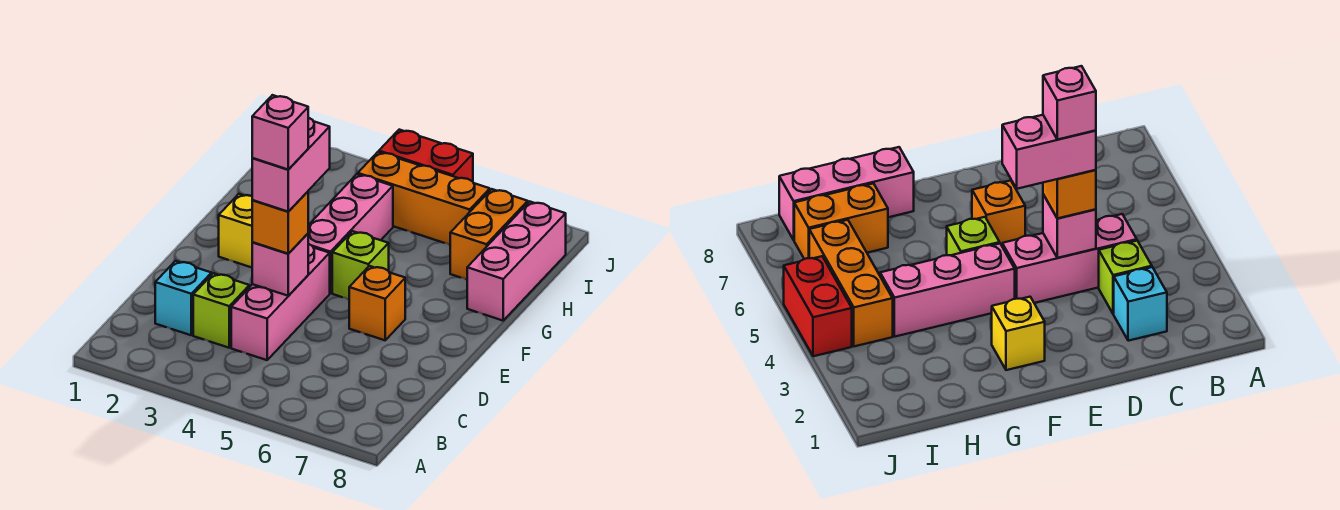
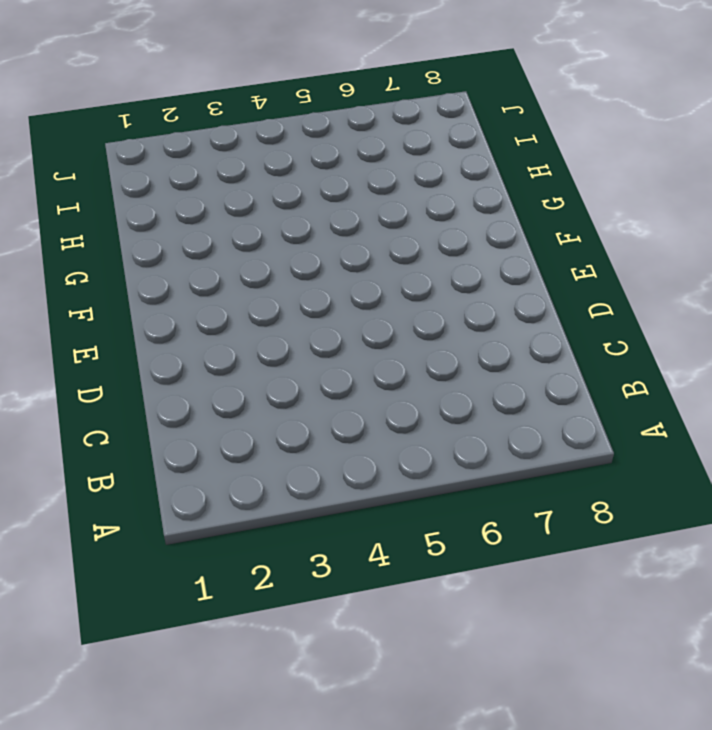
none -> cyan 1x1 brick [155,261,212,335]
none -> lime 1x1 brick [193,273,249,348]
none -> pink 1x3 brick [231,244,330,360]

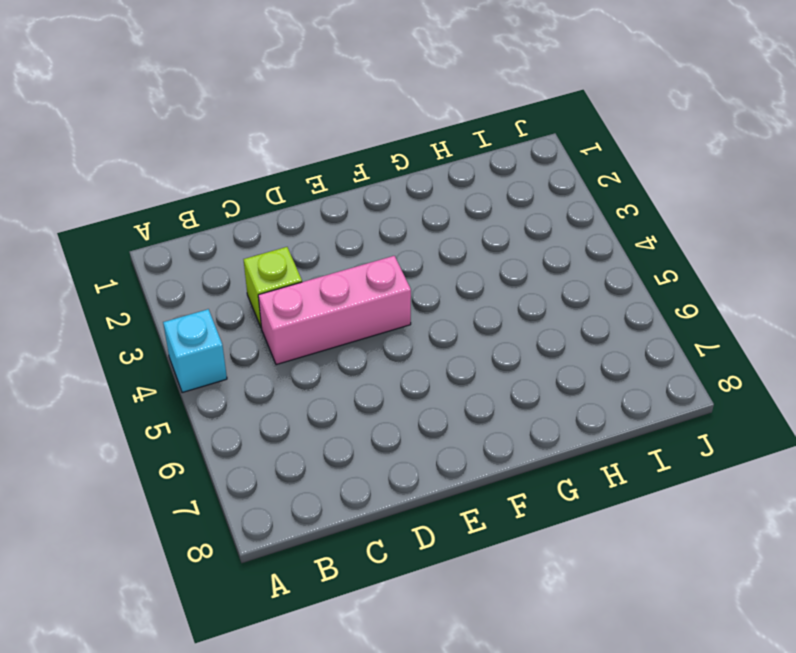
cyan 1x1 brick [163,309,227,393] -> cyan 1x1 brick moved to [155,261,212,335]
none -> orange 1x1 brick [349,266,405,340]
none -> yellow 1x1 brick [219,194,253,267]
none -> pink 1x3 brick [308,174,393,293]

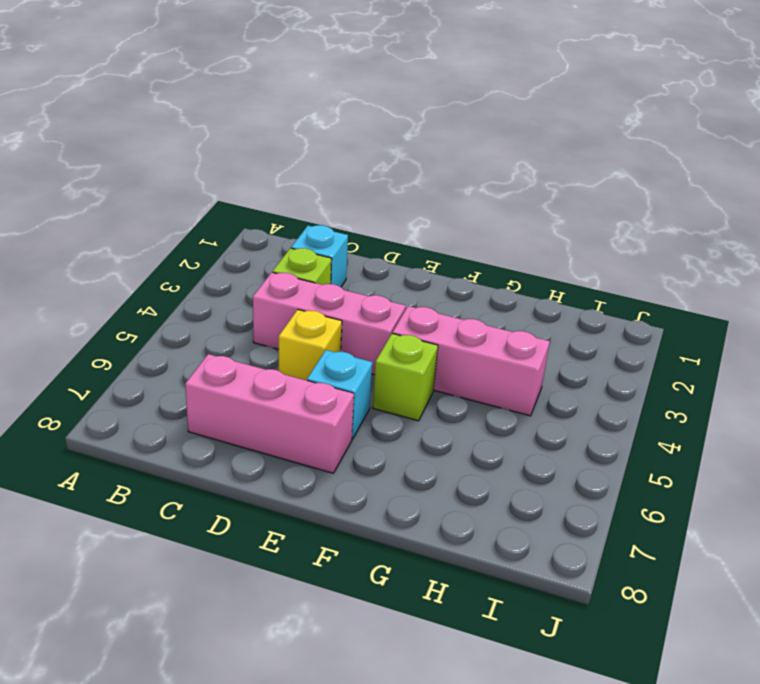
pink 1x3 brick [185,354,354,473] -> pink 1x3 brick moved to [467,201,566,321]
yellow 1x1 brick [279,310,342,380] -> yellow 1x1 brick moved to [219,194,253,267]
cyan 1x1 brick [307,350,372,439] -> orange 1x1 brick [349,266,405,340]
none -> orange 1x2 brick [450,189,528,280]
none -> orange 1x3 brick [358,152,490,245]
none -> red 1x2 brick [379,130,473,181]

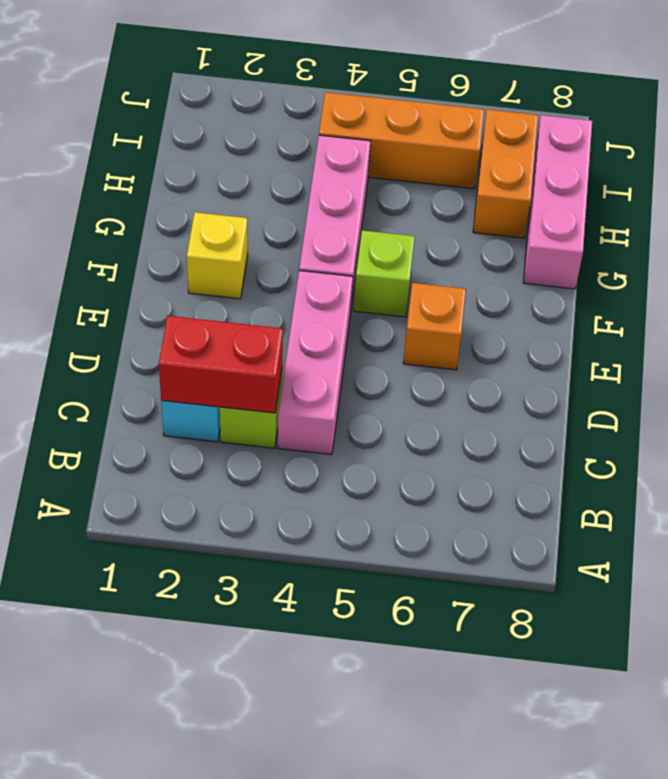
red 1x2 brick [159,316,283,413] -> red 1x2 brick moved to [379,130,473,181]
none -> pink 1x1 brick [252,234,308,296]
none -> orange 1x1 brick [252,192,308,254]
none -> pink 1x2 brick [252,118,330,212]

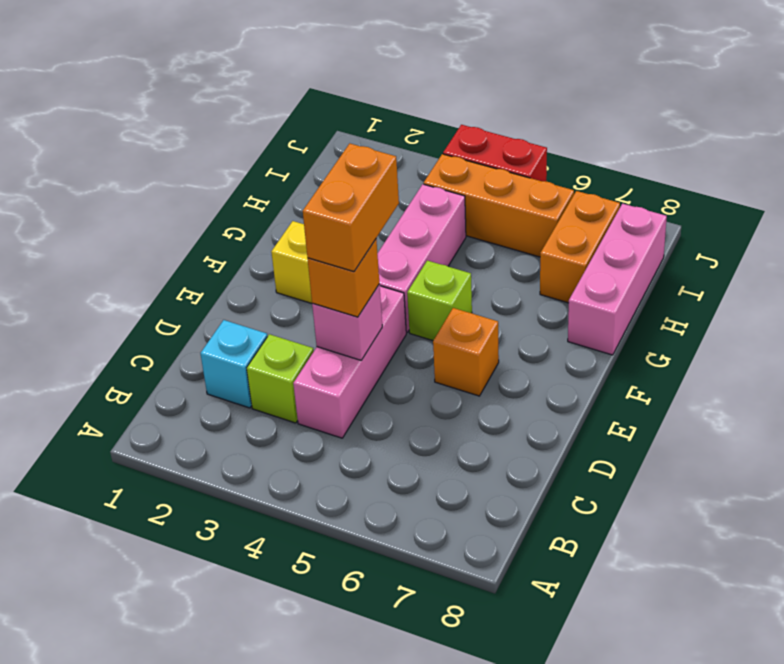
orange 1x2 brick [303,144,399,272] -> pink 1x2 brick [252,118,330,212]
none -> pink 1x1 brick [252,95,308,170]

